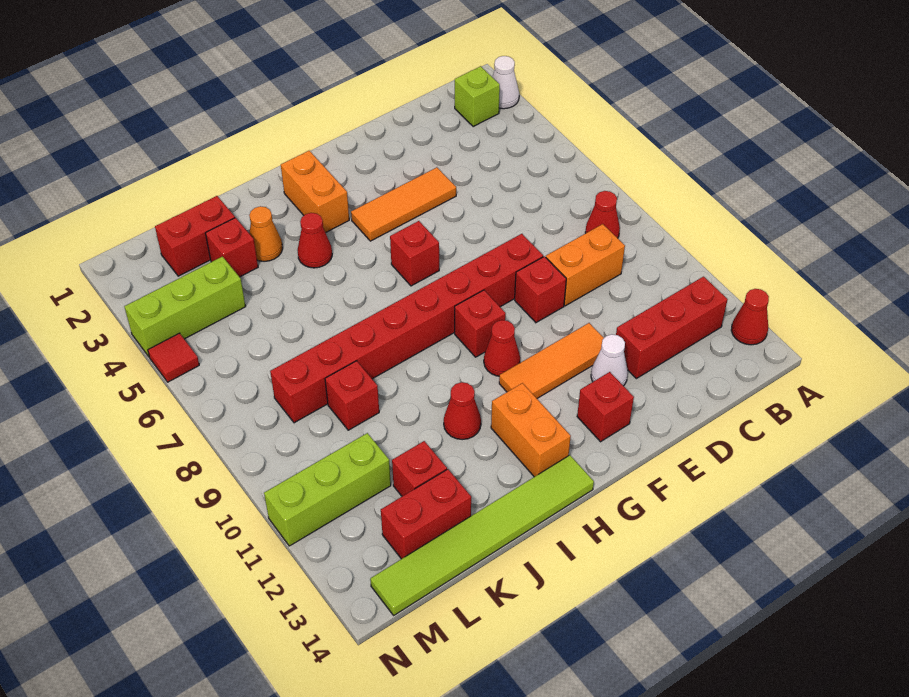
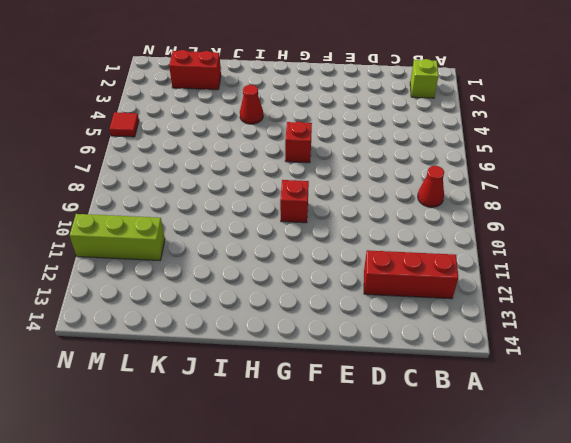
none -> white 1x1 cone [492,56,519,109]
none -> red 1x1 cone [731,289,769,345]
none -> orange 1x2 brick [546,224,625,306]

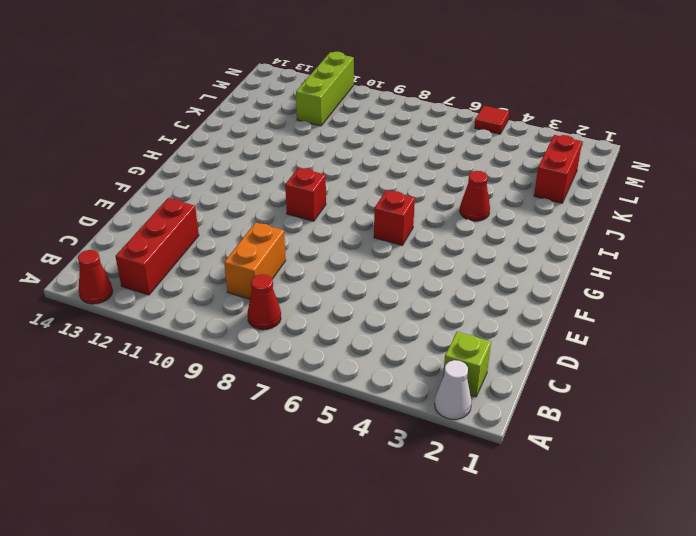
none -> orange 1x3 tile [351,167,456,241]
none -> red 1x8 brick [270,234,543,423]
none -> red 1x1 brick [515,256,566,323]

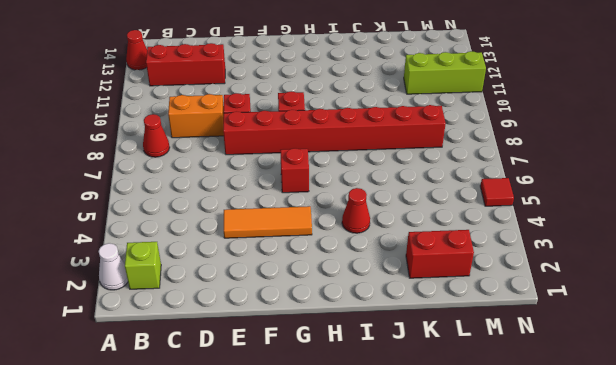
none -> orange 1x3 tile [499,323,604,398]
none -> white 1x1 cone [591,334,628,386]
none -> red 1x1 brick [577,372,634,442]

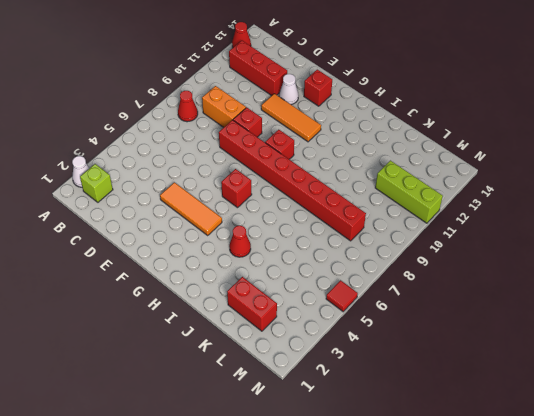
none -> red 1x1 cone [484,320,520,376]
none -> orange 1x2 brick [281,151,349,233]
none -> orange 1x2 brick [491,383,571,477]

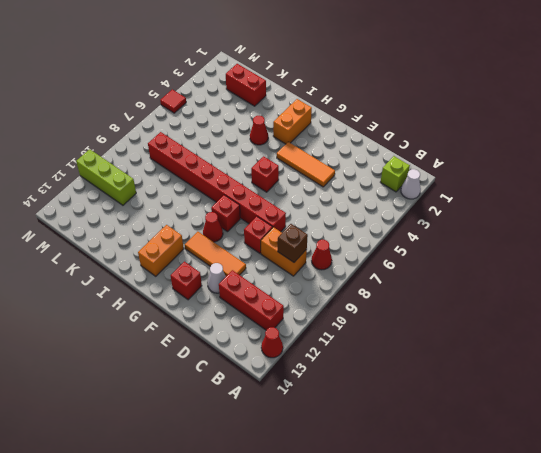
brown 1x1 brick [278,224,308,262] -> none
none -> lime 1x6 tile [370,455,594,615]
none -> red 1x1 cone [444,382,481,440]
none -> orange 1x1 cone [249,206,283,261]

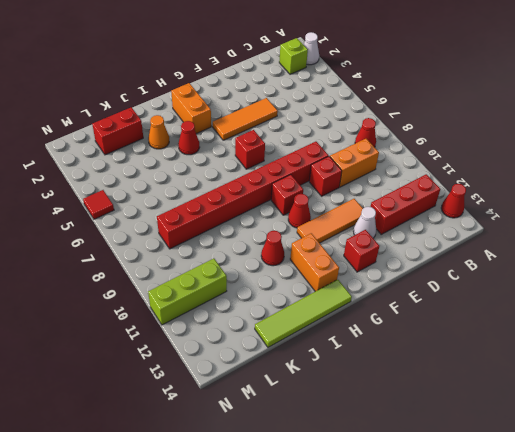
lime 1x4 tile [255,280,352,347] -> lime 1x6 tile [370,455,594,615]
none -> red 1x1 brick [205,218,258,277]
none -> red 1x1 brick [325,361,379,430]
none -> red 1x1 brick [392,441,447,496]

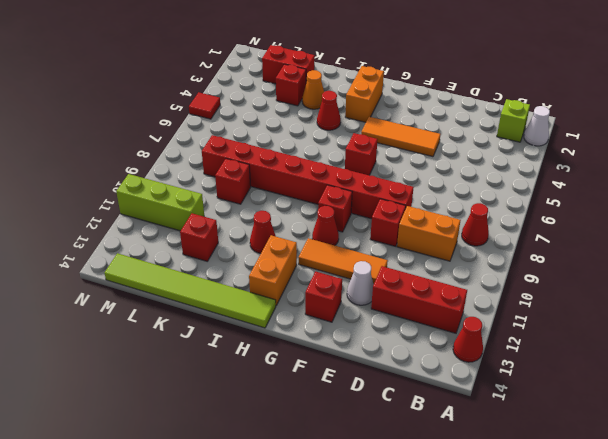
none -> red 1x2 brick [381,469,471,559]
none -> lime 1x3 brick [124,256,246,357]

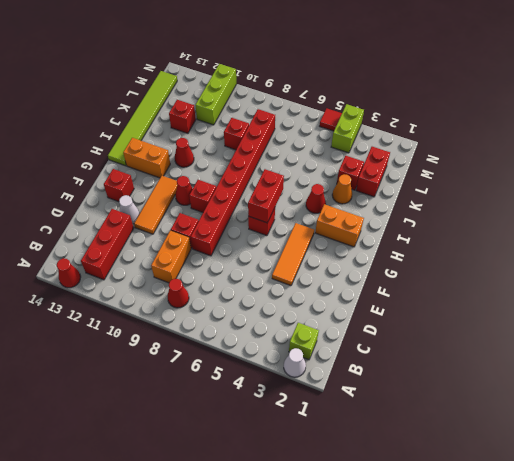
red 1x2 brick [248,169,284,223] -> red 1x2 brick moved to [381,469,471,559]
lime 1x2 brick [331,104,364,153] -> lime 1x3 brick [124,256,246,357]

